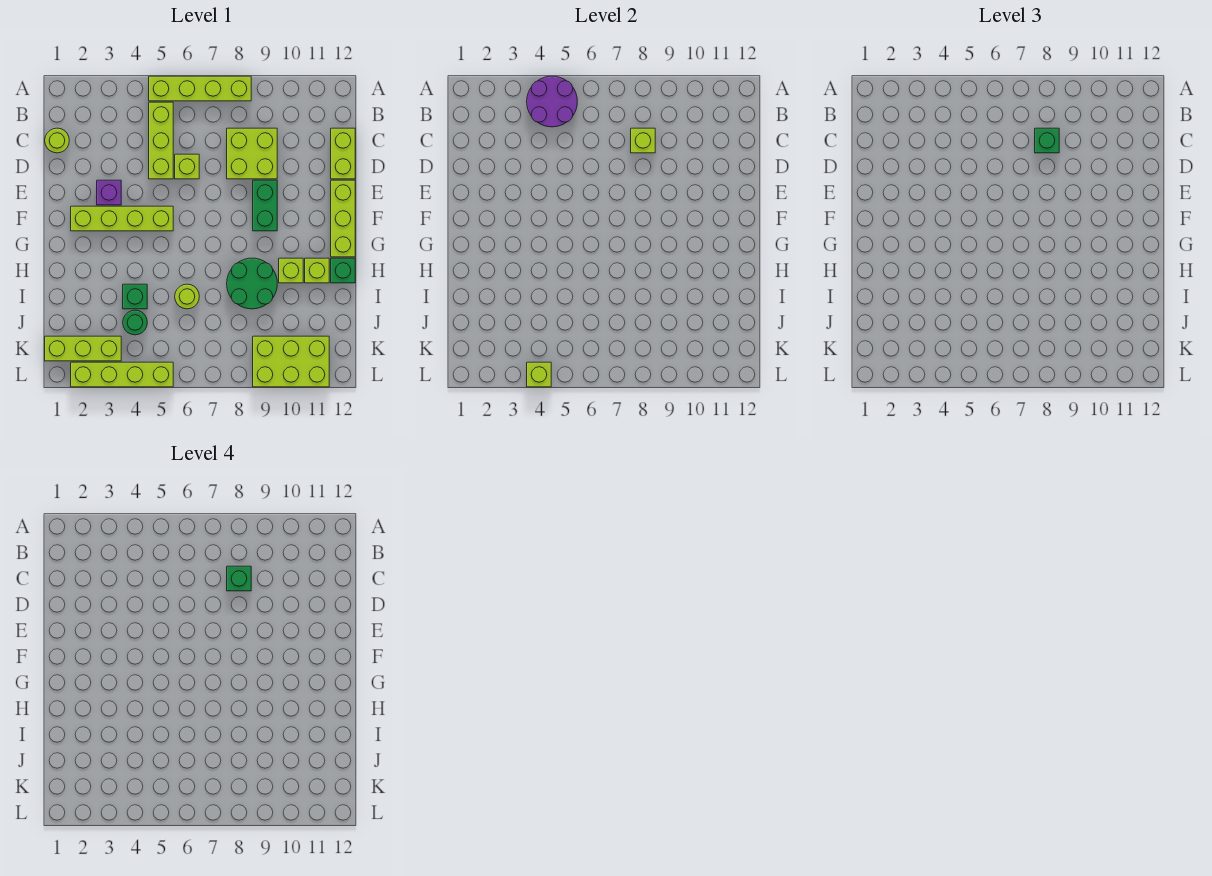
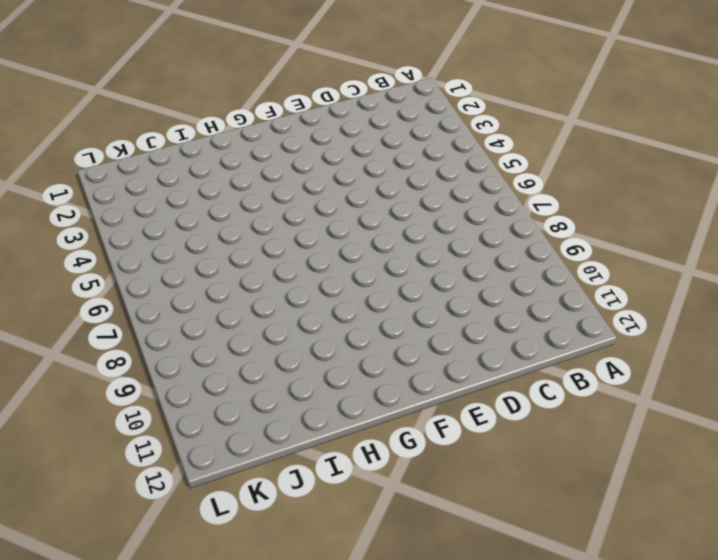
none -> lime 1x4 brick [149,76,251,101]
none -> lime 1x3 brick [149,102,173,179]
none -> lime 1x1 round brick [45,128,69,153]

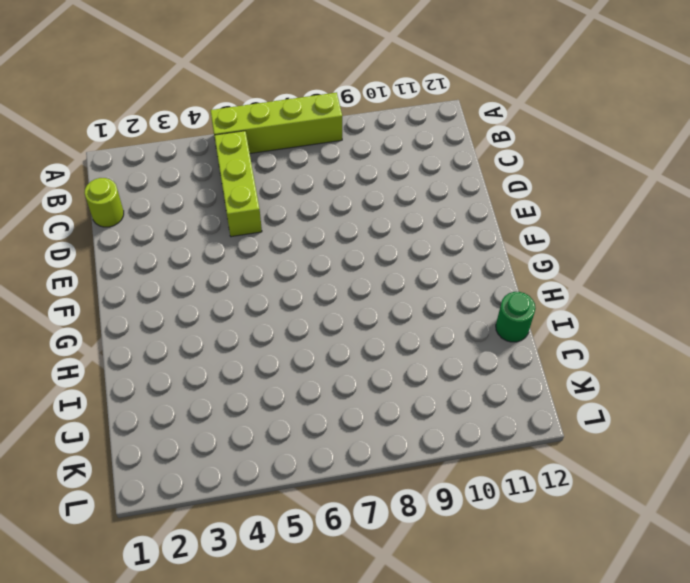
green 1x1 round brick [496,292,536,342] -> green 1x1 round brick moved to [123,310,147,335]
none -> lime 2x2 brick [227,128,277,179]
none -> lime 1x2 brick [331,128,355,179]
none -> lime 1x1 brick [175,154,199,179]

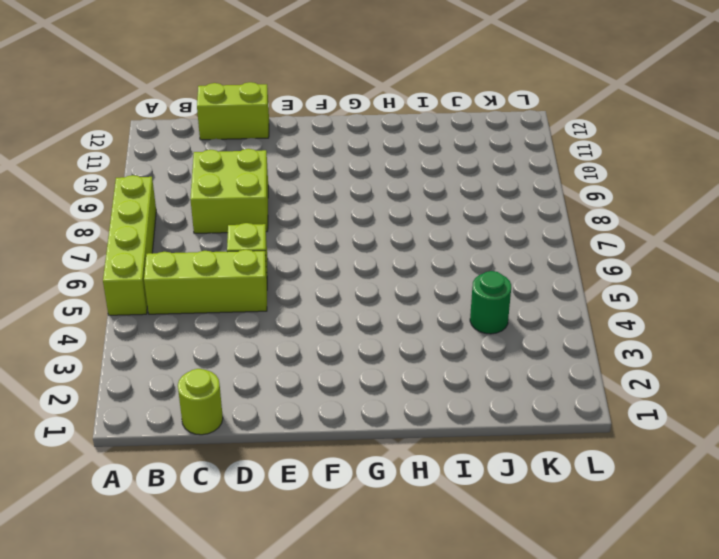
none -> purple 1x1 brick [97,180,121,205]
none -> green 1x2 brick [253,180,277,231]
none -> lime 1x3 brick [331,180,355,257]

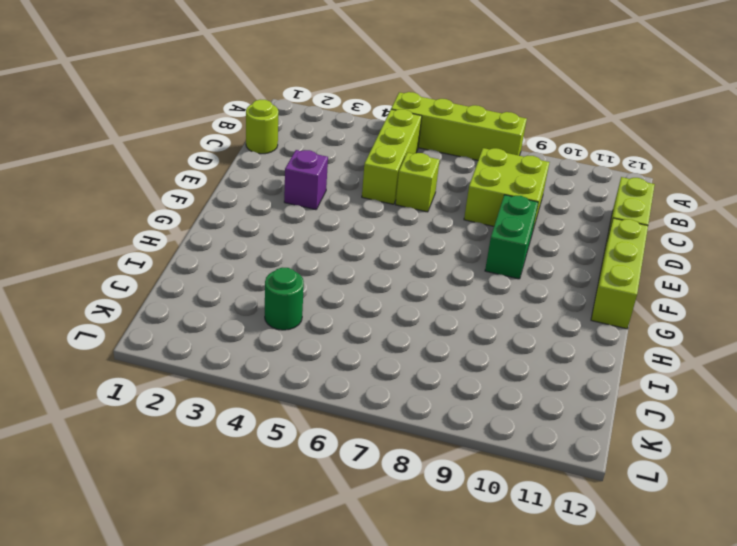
none -> lime 1x4 brick [71,206,173,231]
none -> green 2x2 round brick [227,258,277,309]
none -> lime 1x1 brick [279,258,303,283]

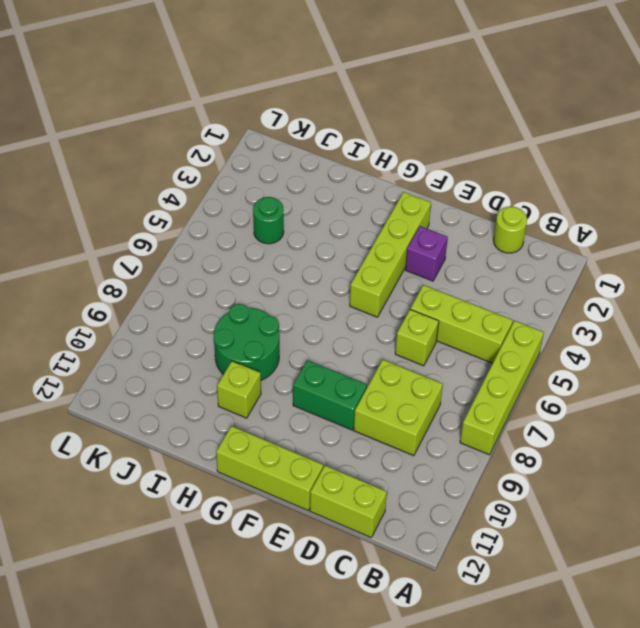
none -> lime 1x1 brick [305,258,329,283]
none -> green 1x1 brick [331,258,355,283]
none -> green 1x1 brick [123,284,147,309]

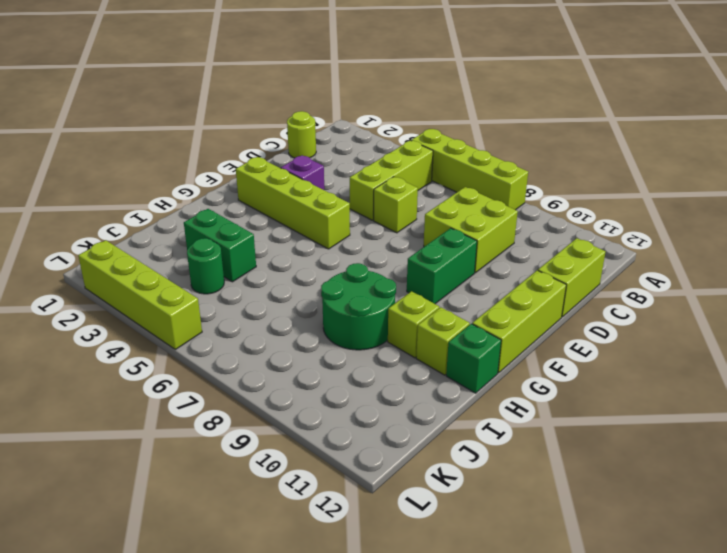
green 1x2 brick [184,209,256,282] -> green 1x1 brick [123,284,147,309]
none -> lime 1x1 round brick [175,284,199,309]
none -> lime 1x3 brick [45,336,121,361]
none -> lime 2x3 brick [253,336,329,387]

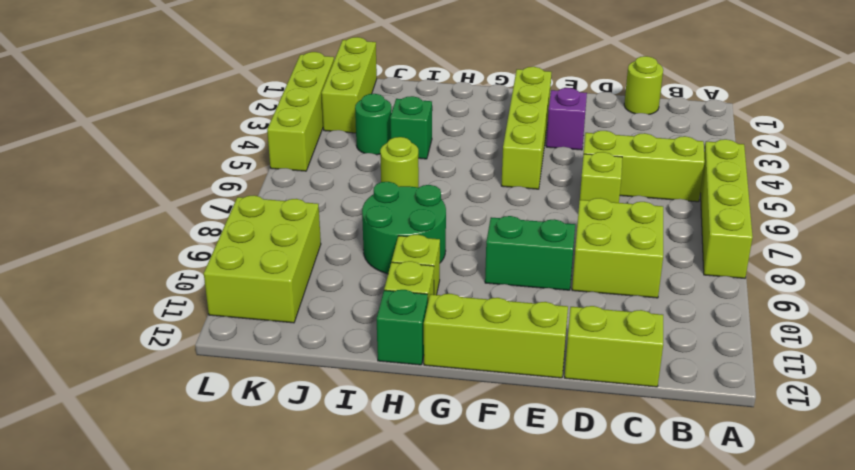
none -> purple 2x2 round brick [527,76,577,127]
none -> lime 1x1 brick [631,128,655,153]
none -> lime 1x1 brick [527,362,551,387]

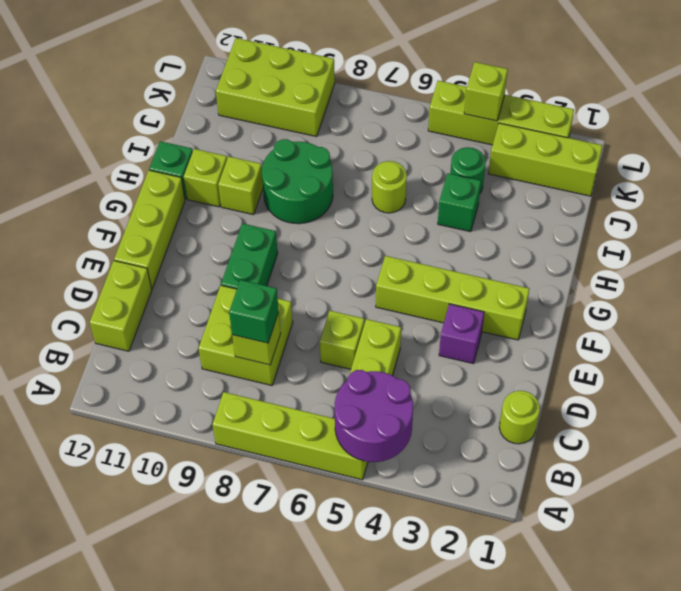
none -> green 1x1 brick [227,566,251,591]

